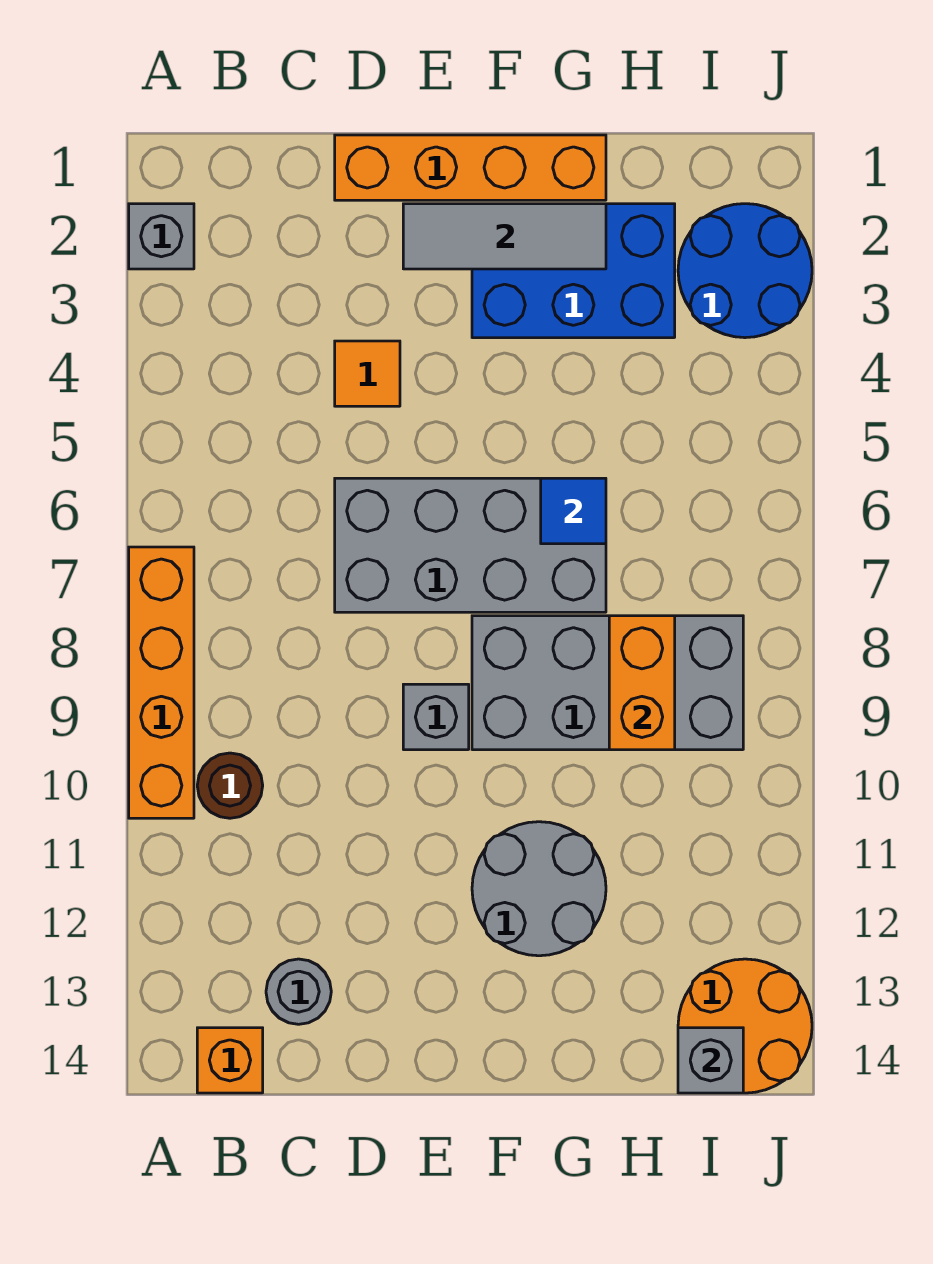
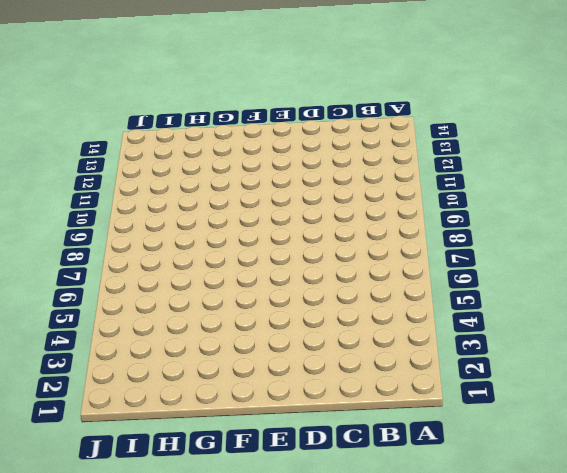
none -> grey 1x1 brick [129,204,194,269]
none -> orange 1x4 brick [129,547,194,818]
none -> brown 1x1 round brick [197,753,263,818]

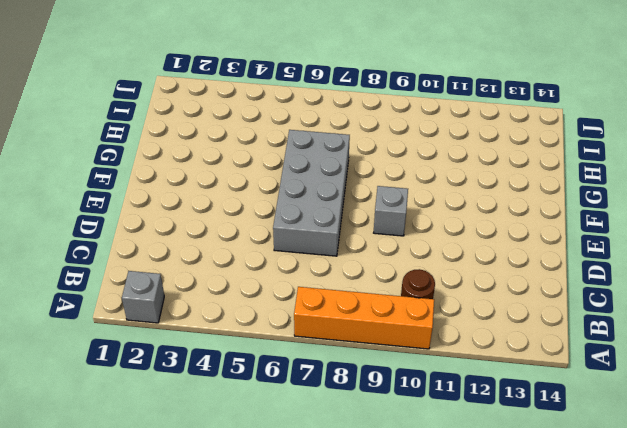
none -> orange 1x1 brick [197,1028,263,1093]
none -> grey 1x1 round brick [266,959,331,1024]
none -> orange 1x4 brick [335,135,606,200]

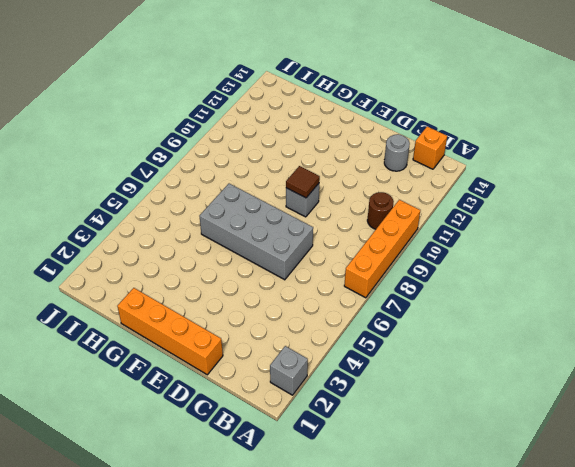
brown 1x1 tile [286,166,320,198] -> none
none -> orange 1x1 tile [335,341,400,406]
none -> blue 2x3 brick [472,204,675,338]
none -> grey 2x4 brick [472,616,743,750]

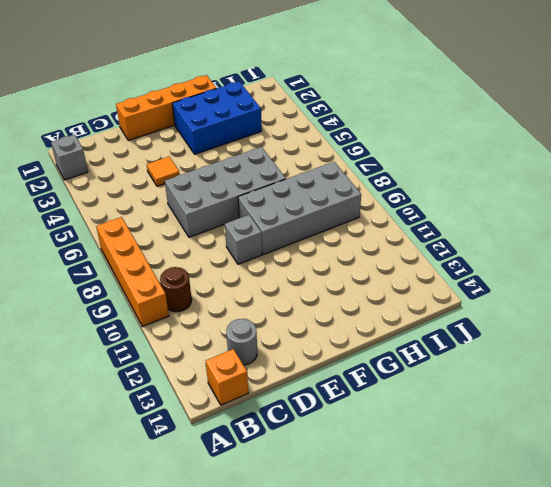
none -> grey 2x2 round brick [472,822,606,956]
none -> blue 2x2 round brick [678,204,812,338]
none -> orange 2x2 round brick [678,959,812,1093]

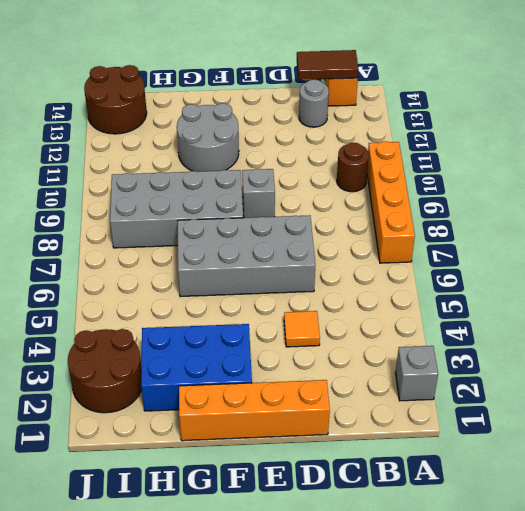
brown 1x2 tile [297,50,359,80] -> none
brown 2x2 round brick [68,329,142,413] -> blue 2x2 round brick [678,204,812,338]
brown 2x2 round brick [84,65,147,134] -> orange 2x2 round brick [678,959,812,1093]
none -> grey 1x3 tile [403,204,606,269]
none -> blue 1x1 tile [541,478,606,544]
none -> orange 1x2 brick [609,616,675,750]

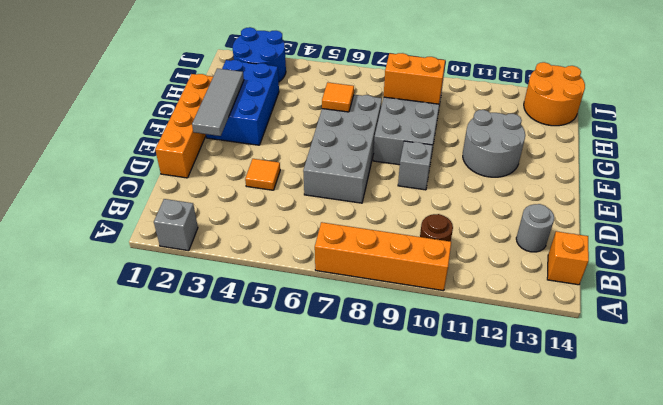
orange 1x1 tile [322,82,354,112] -> blue 1x1 tile [541,478,606,544]
none -> grey 1x1 brick [678,1028,743,1093]

